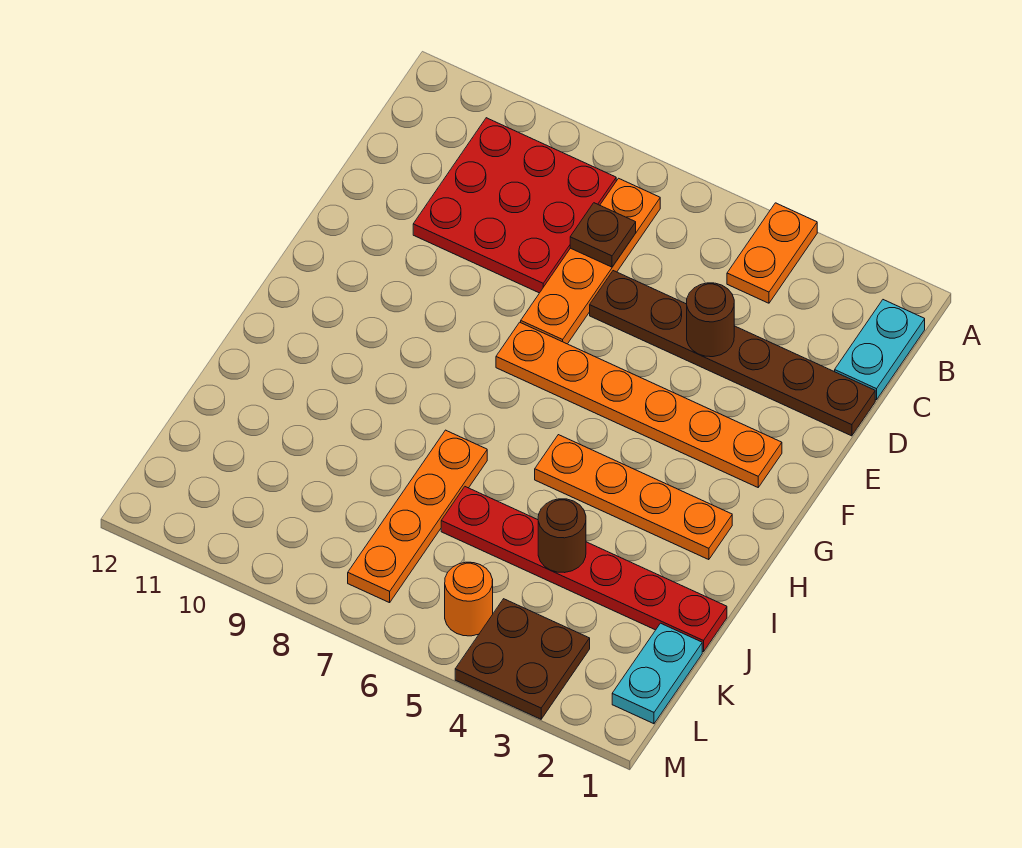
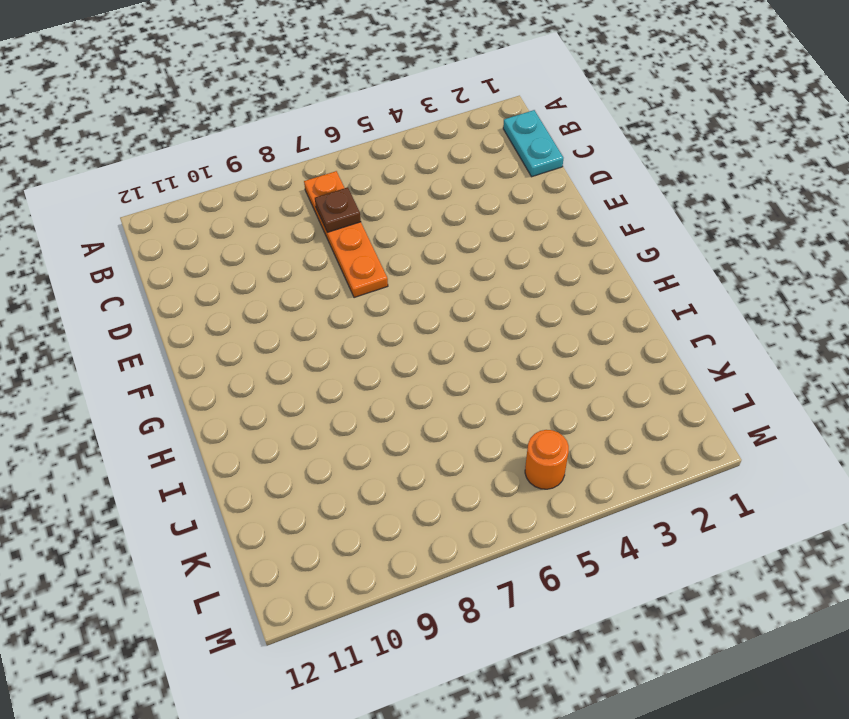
none -> orange 1x2 plate [727,203,817,303]
none -> red 3x3 plate [413,118,616,293]
none -> brown 1x6 plate [590,271,875,436]

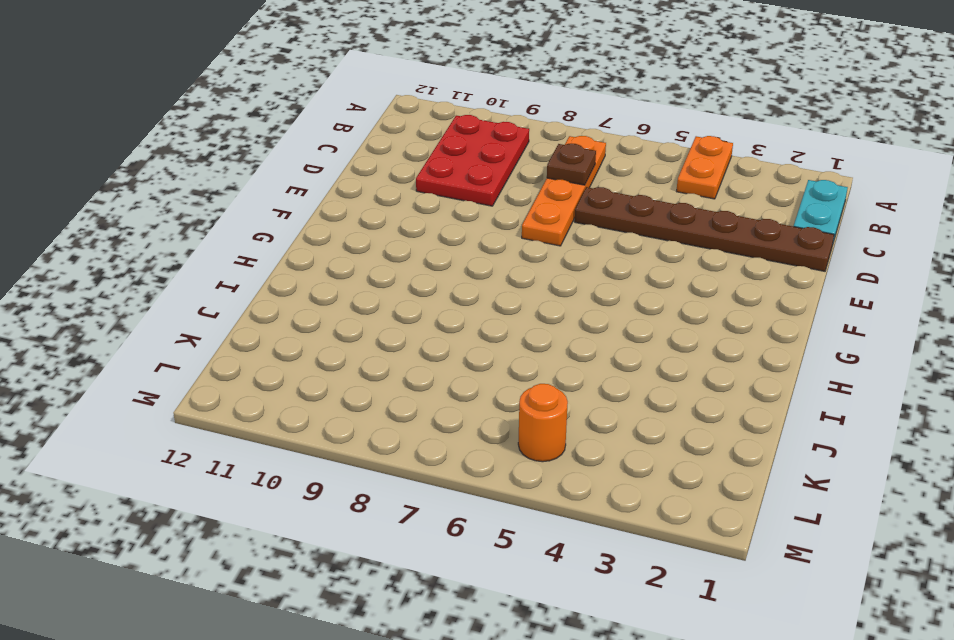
red 2x3 plate [416,115,529,206] -> red 3x3 plate [413,118,616,293]
none -> orange 1x6 plate [496,322,782,487]
none -> orange 1x4 plate [535,435,732,560]
none -> orange 1x4 plate [348,430,487,603]

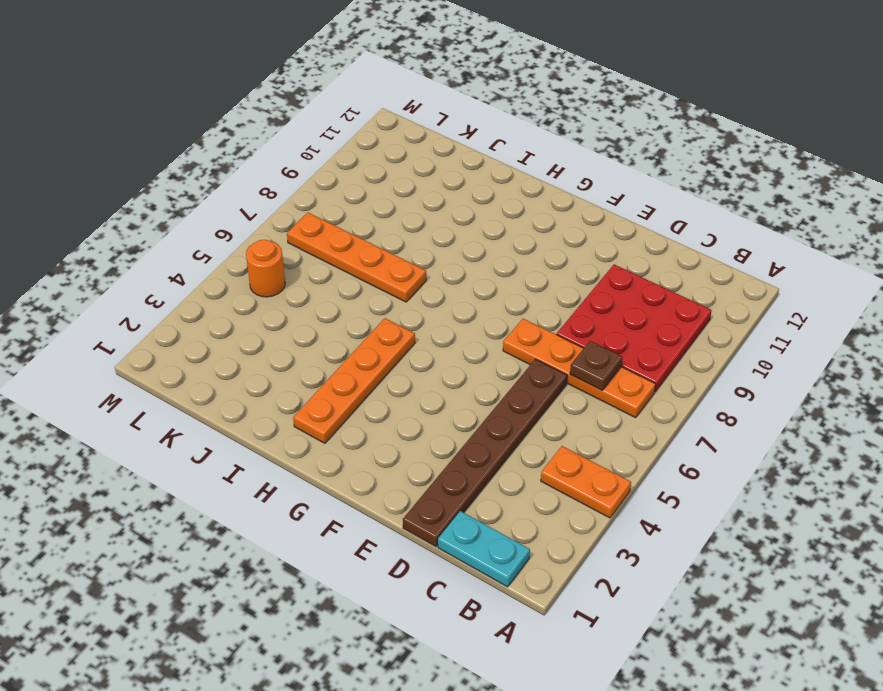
none -> orange 1x6 plate [496,322,782,487]
none -> red 1x6 plate [441,487,727,652]
none -> cyan 1x2 plate [612,623,702,724]

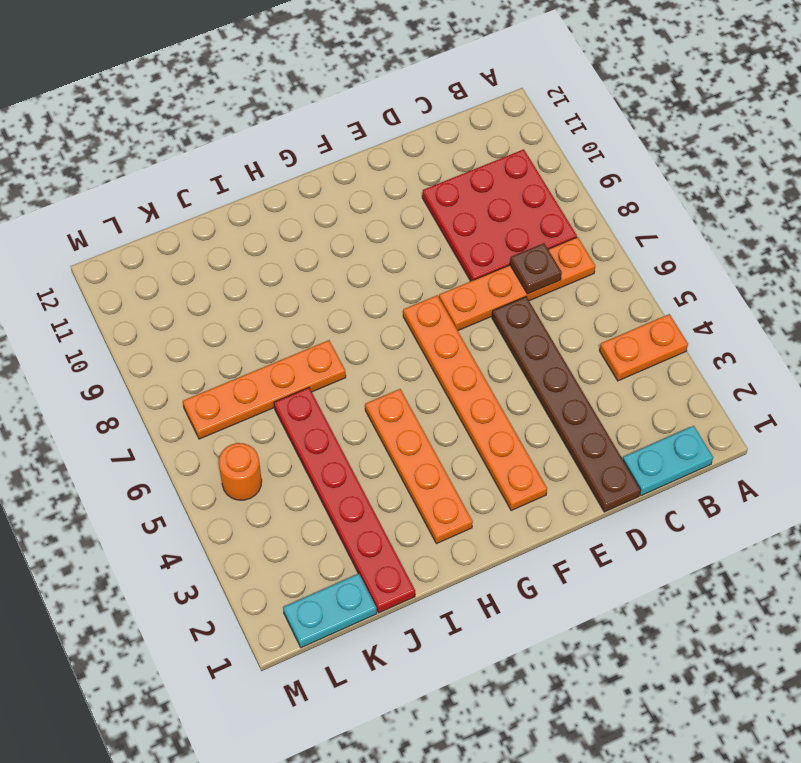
none -> brown 2x2 plate [455,599,590,719]
none -> brown 1x1 round brick [687,283,734,357]
none -> brown 1x1 round brick [538,499,586,573]

